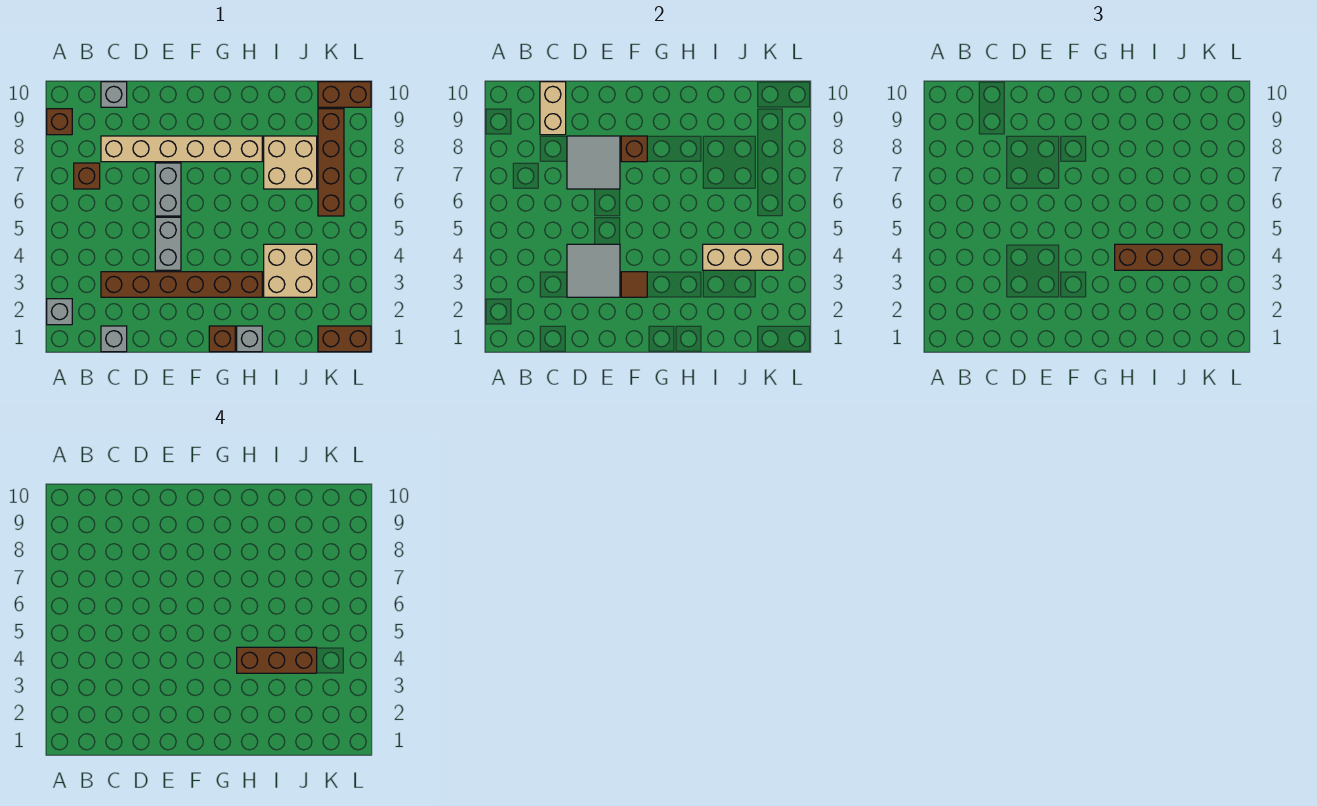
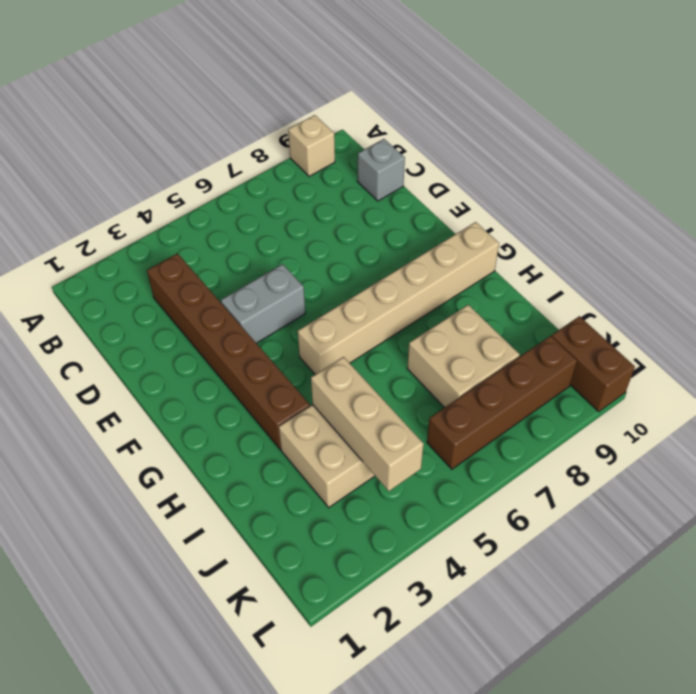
tan 1x1 brick [288,115,335,176] -> brown 1x1 brick [47,109,72,135]
tan 1x6 brick [298,222,499,374] -> tan 1x6 brick turned to [101,136,262,162]
none -> grey 1x1 brick [47,299,72,325]
none -> brown 1x1 brick [74,163,100,189]
none -> grey 1x1 brick [101,326,127,352]

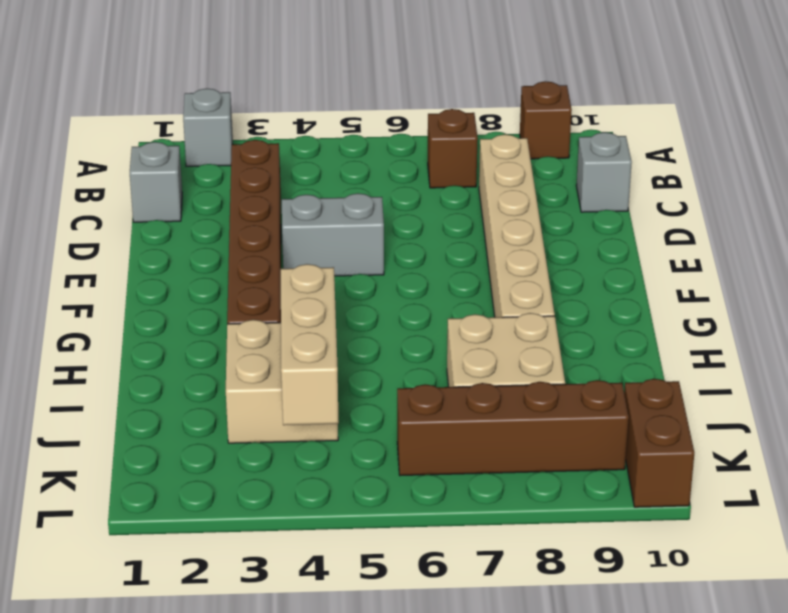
none -> grey 1x2 brick [155,163,181,216]
none -> brown 1x1 brick [209,326,235,352]
none -> grey 1x1 brick [237,326,262,352]

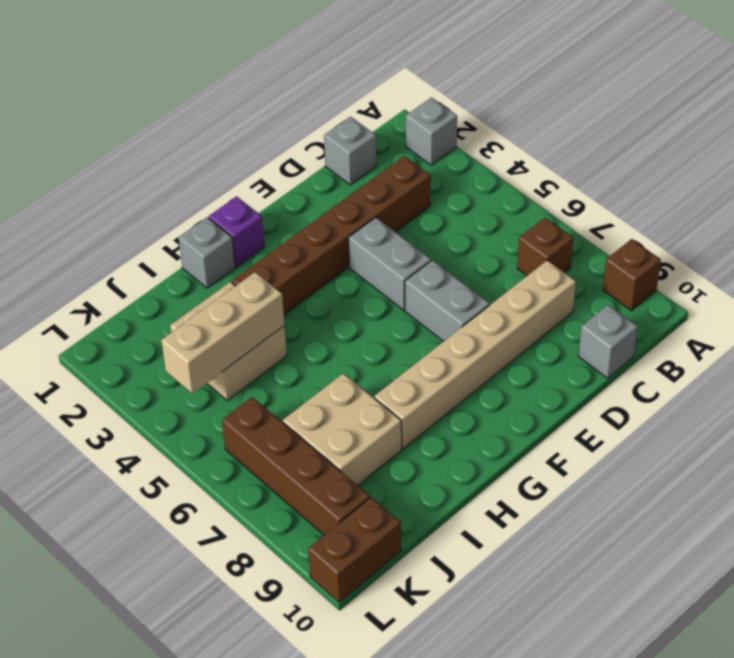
purple 1x1 brick [209,196,264,267] -> brown 1x1 brick [209,326,235,352]
none -> brown 1x2 brick [318,326,371,352]
none -> tan 1x2 brick [540,82,566,135]
none -> grey 2x2 tile [567,244,620,297]

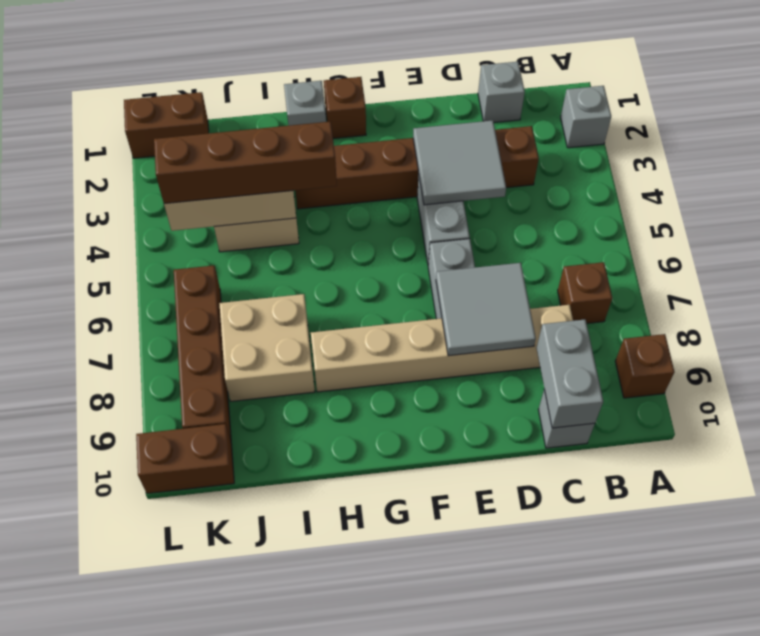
grey 1x2 brick [537,319,603,428] -> tan 1x2 brick [540,82,566,135]
none -> brown 1x1 tile [621,272,647,297]
none -> brown 1x1 brick [621,136,647,162]
none -> brown 1x3 brick [237,647,317,673]

